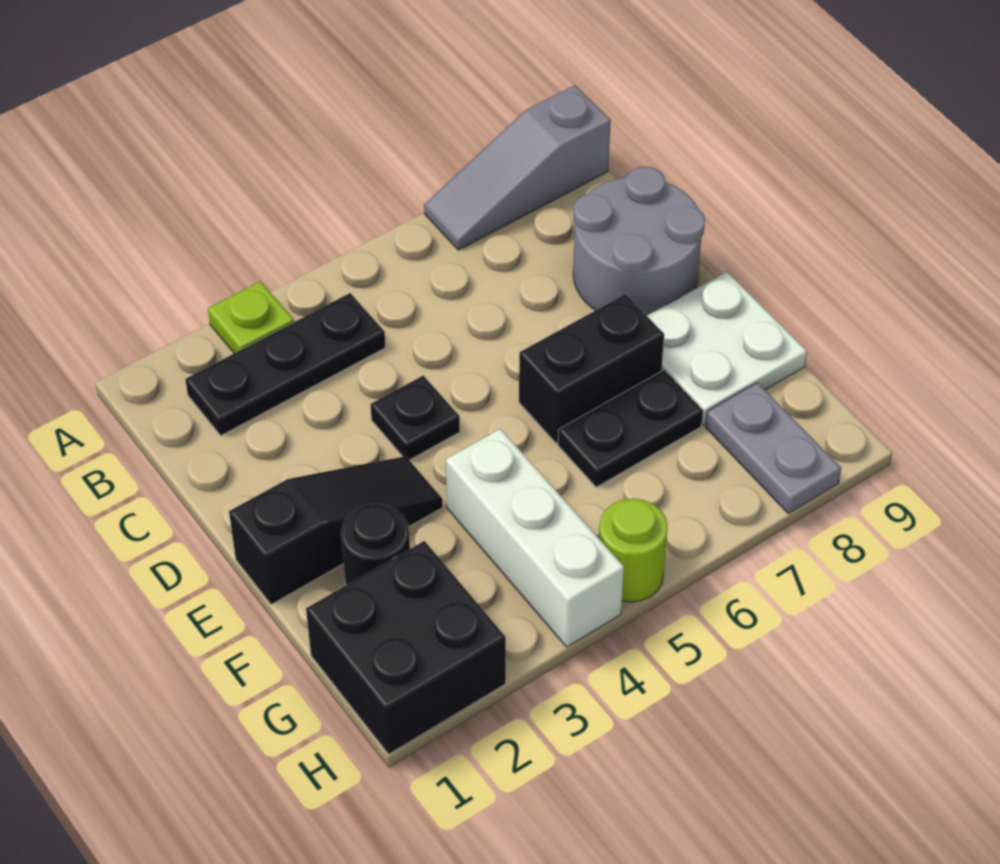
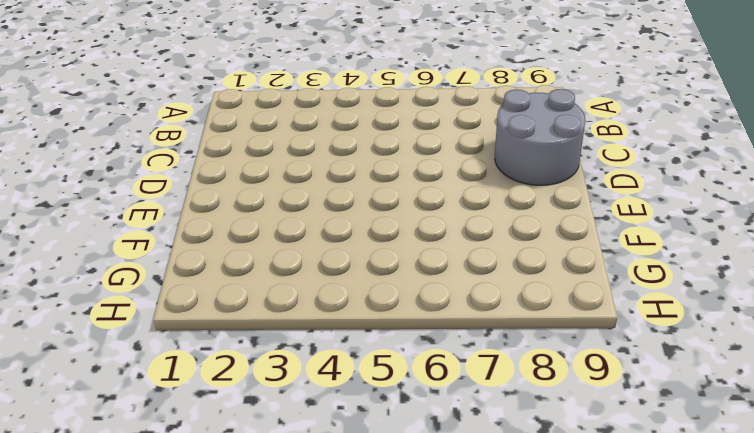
none -> lime 1x1 plate [208,281,294,353]
none -> grey 1x3 slope [424,85,611,250]
none -> black 1x3 plate [185,293,385,436]

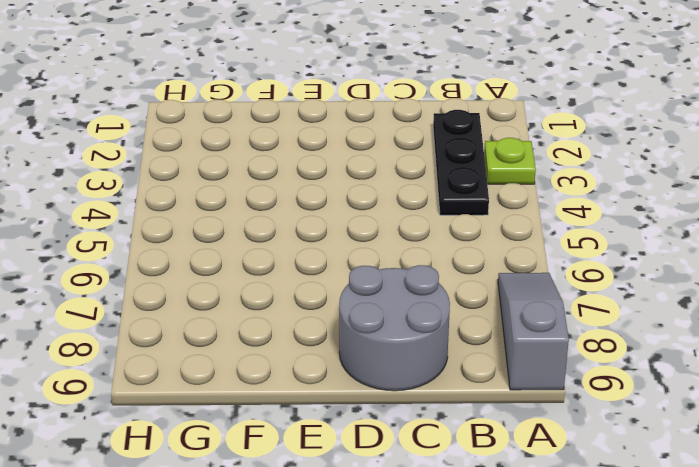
none -> black 1x1 plate [370,375,460,460]
none -> black 1x3 slope [229,456,443,605]
none -> black 1x2 brick [519,294,664,443]

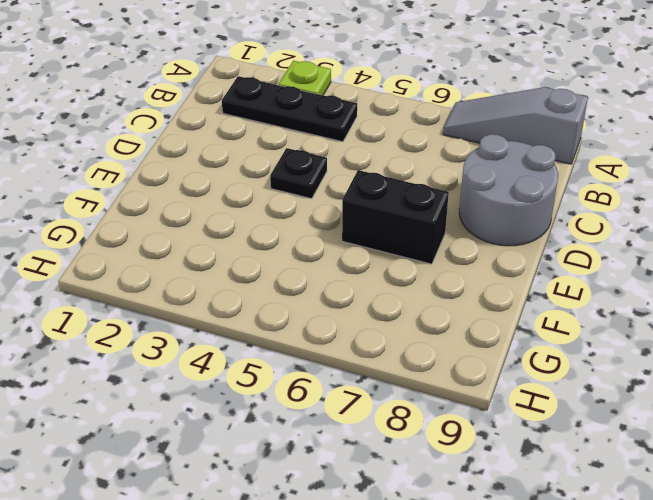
none -> black 1x3 slope [229,456,443,605]
none -> white 2x2 plate [647,272,807,425]
none -> black 1x1 round brick [341,504,410,585]

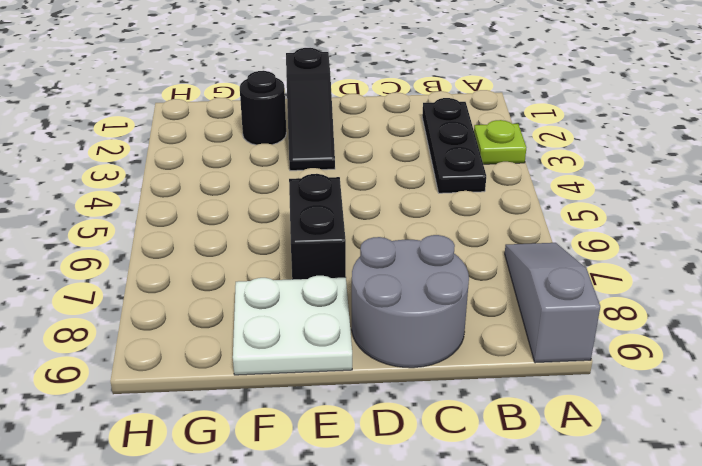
none -> black 1x1 plate [370,375,460,460]
none -> white 1x3 brick [446,429,624,647]
none -> black 1x2 plate [558,370,703,487]

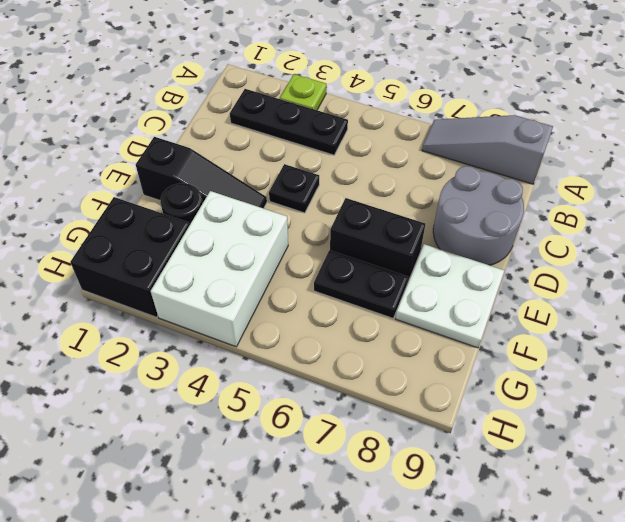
white 2x3 brick [151,191,288,347] -> white 1x3 brick [446,429,624,647]
none -> grey 1x2 plate [706,383,841,514]
none -> lime 1x1 round brick [599,498,668,602]

